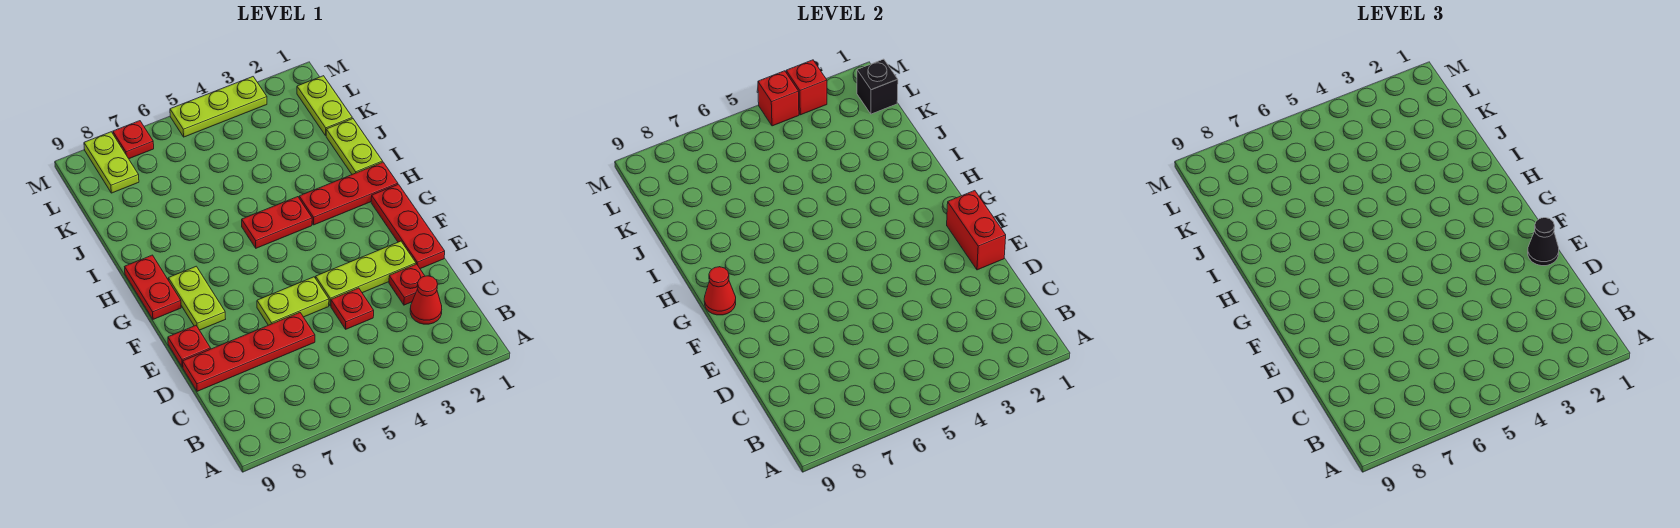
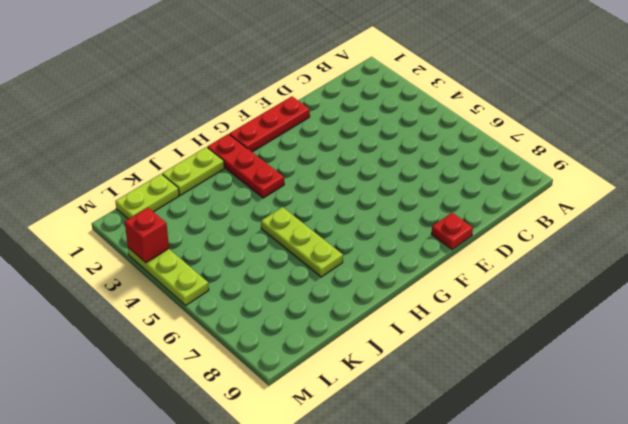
lime 1x3 plate [261,207,343,277] -> lime 1x3 plate moved to [316,241,416,306]
none -> red 1x1 cone [410,276,442,324]
none -> red 1x1 plate [389,264,425,305]
none -> red 1x1 plate [331,288,374,329]

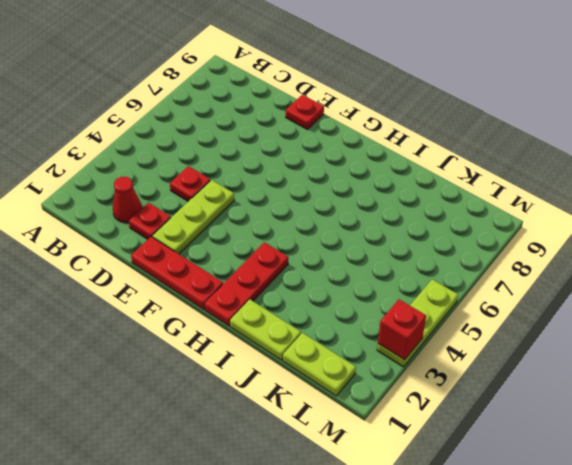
none -> red 1x4 plate [183,313,315,391]
none -> lime 1x2 plate [257,277,329,325]
none -> lime 1x2 plate [168,266,225,330]

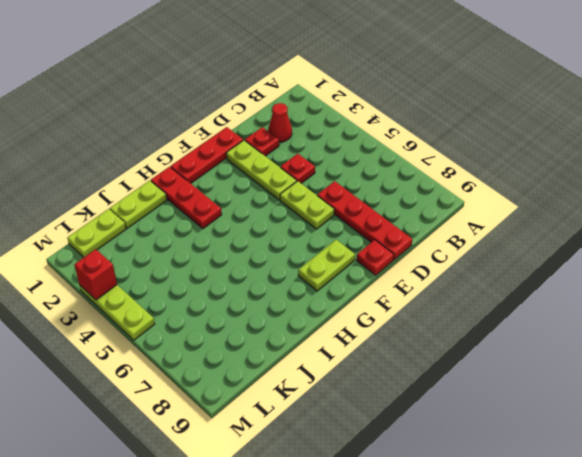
none -> red 1x2 plate [125,255,181,319]
none -> red 1x2 plate [242,197,312,248]
none -> lime 1x2 plate [84,132,139,193]

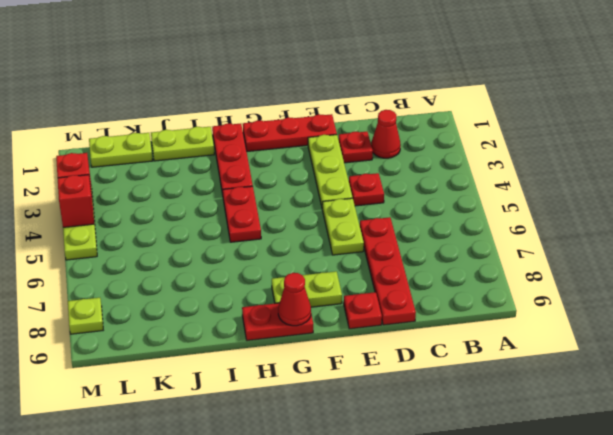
lime 1x1 plate [68,298,103,334] -> lime 1x2 plate [84,132,139,193]
none -> red 1x1 plate [113,121,154,159]
none -> red 1x2 brick [947,191,1006,270]
none -> black 1x1 brick [857,59,898,114]

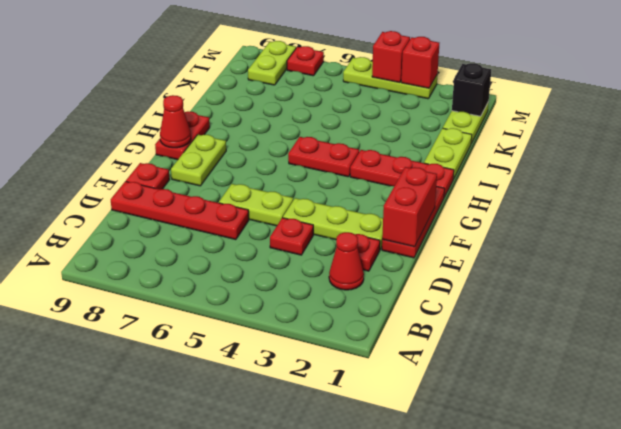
none -> black 1x1 cone [1528,218,1559,266]

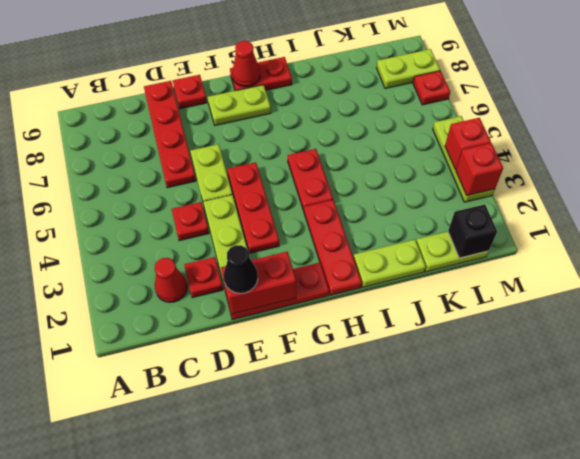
red 1x3 plate [227,162,279,253] -> none

